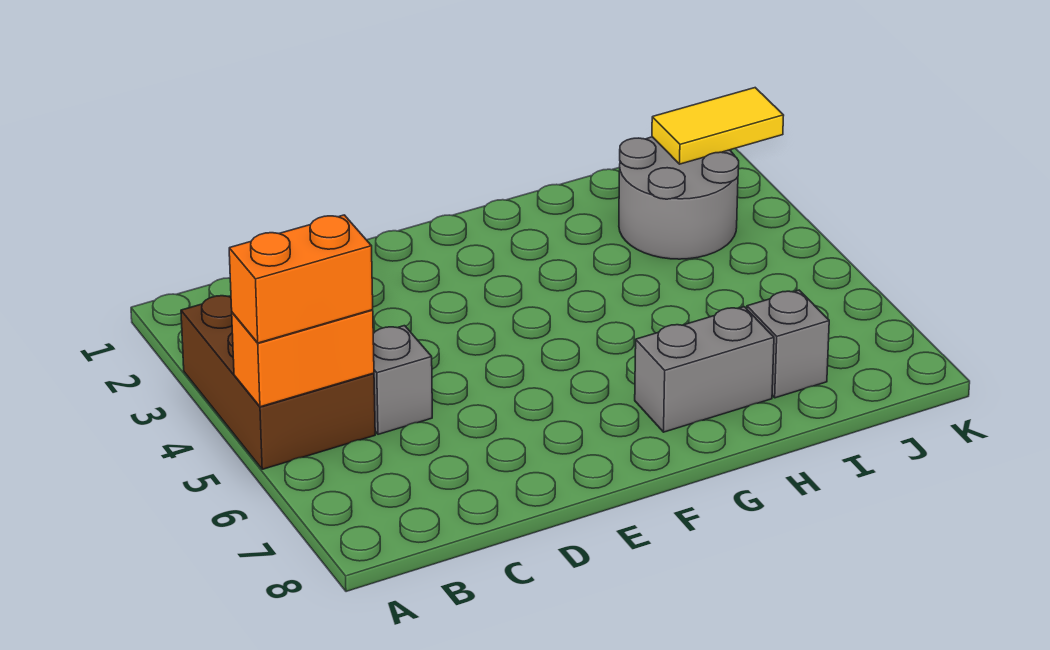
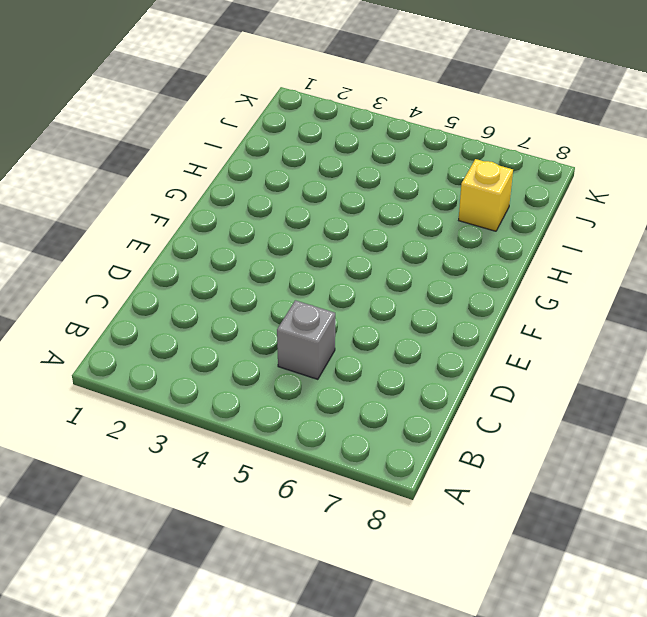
yellow 1x1 brick [459,159,513,231] -> grey 1x1 brick [747,290,829,398]
none -> brown 2x3 brick [181,296,375,469]
none -> grey 1x2 brick [635,307,774,432]

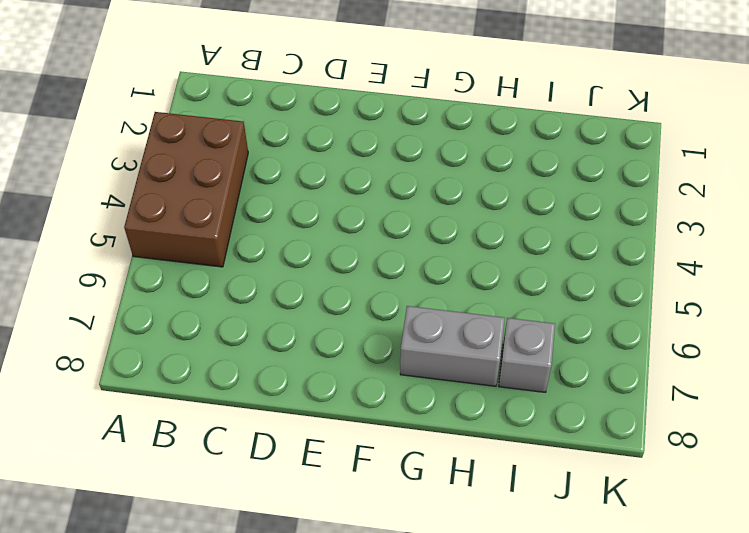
none -> grey 1x1 brick [373,326,432,434]
none -> grey 2x2 round brick [619,137,739,259]

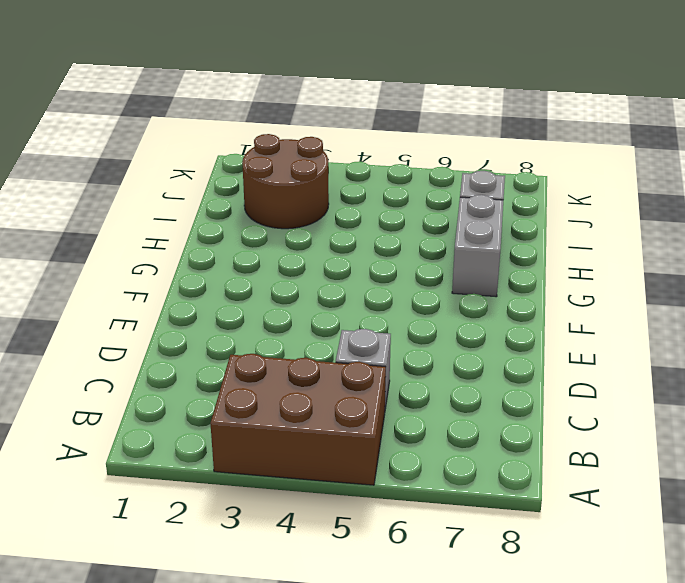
brown 2x2 round brick [242,134,329,229] -> grey 2x2 round brick [619,137,739,259]
none -> orange 1x2 brick [232,310,374,407]
none -> yellow 1x2 tile [652,88,784,164]

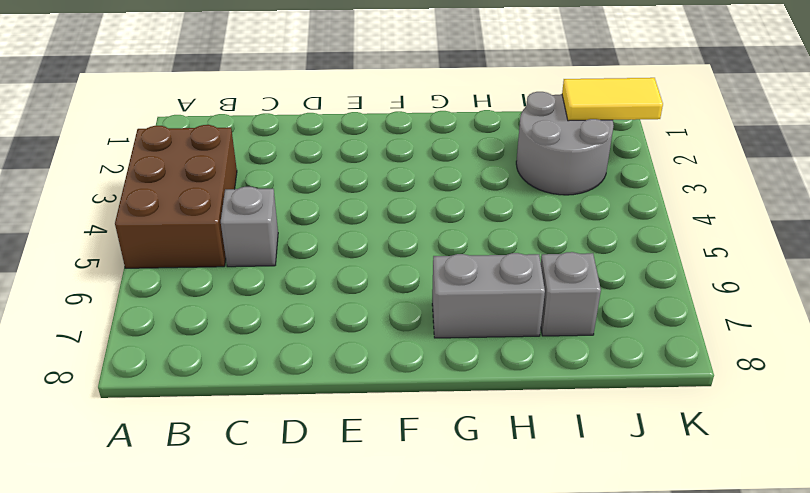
none -> orange 1x2 brick [232,310,374,407]
none -> orange 1x2 brick [229,215,373,343]

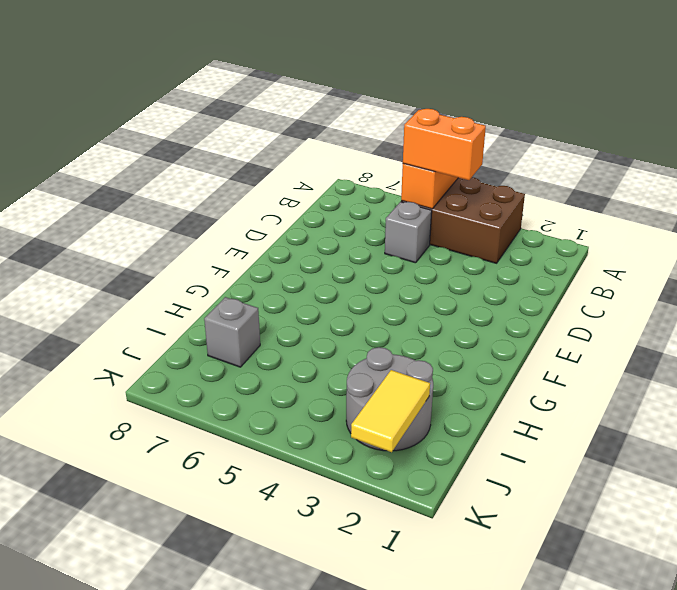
orange 1x2 brick [403,109,486,180] -> orange 1x2 brick turned to [229,215,373,343]
none -> grey 1x2 brick [635,307,774,432]

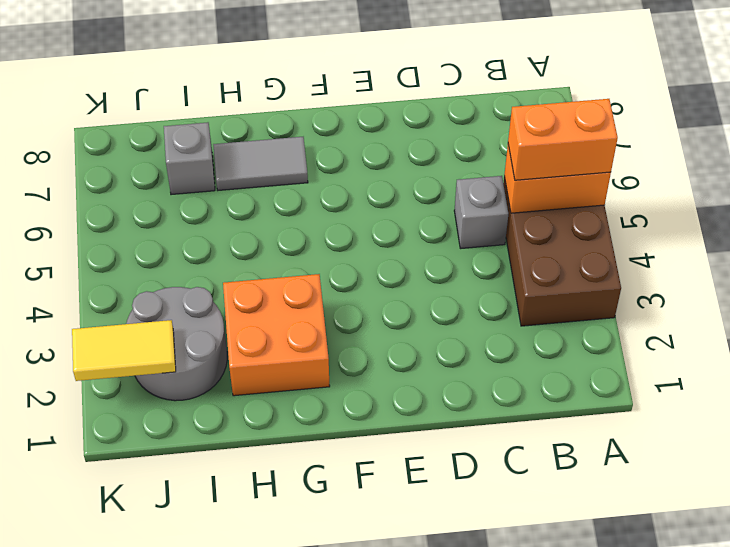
orange 2x2 brick [223,274,330,396] -> none
grey 1x2 tile [213,137,308,190] -> grey 1x2 brick [635,307,774,432]

